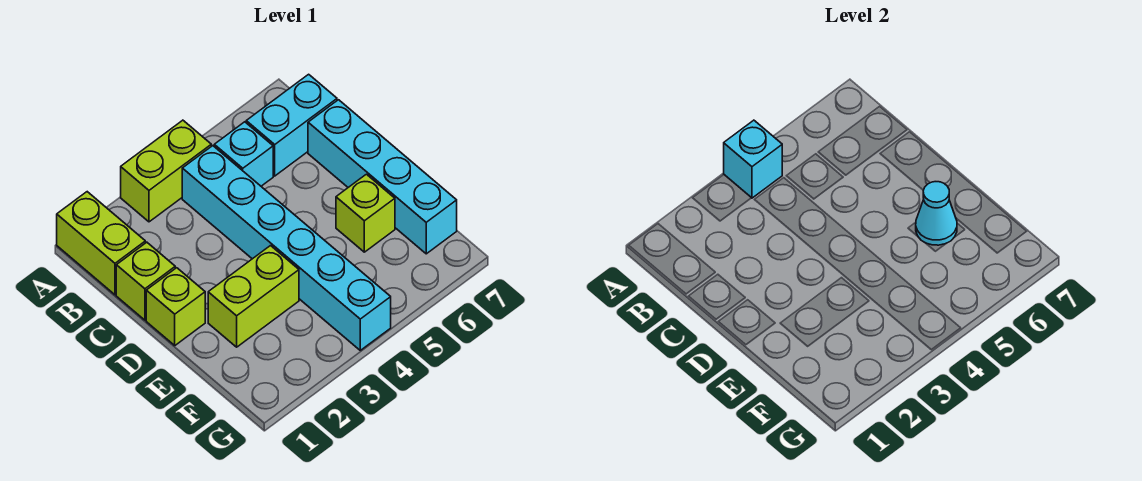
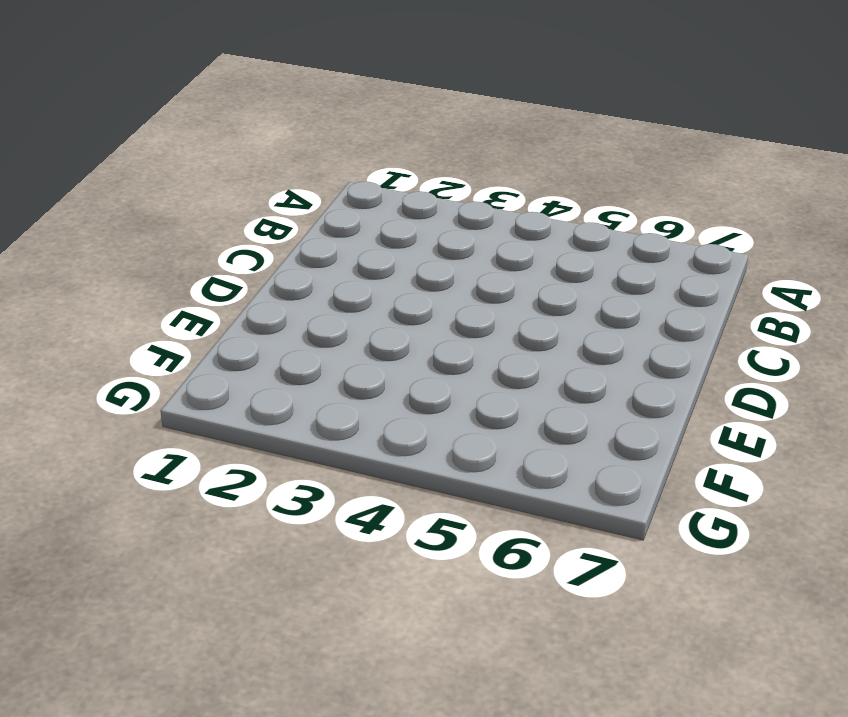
none -> lime 1x2 brick [57,192,145,295]
none -> lime 1x2 brick [121,120,211,222]
none -> cyan 1x6 brick [182,146,391,350]

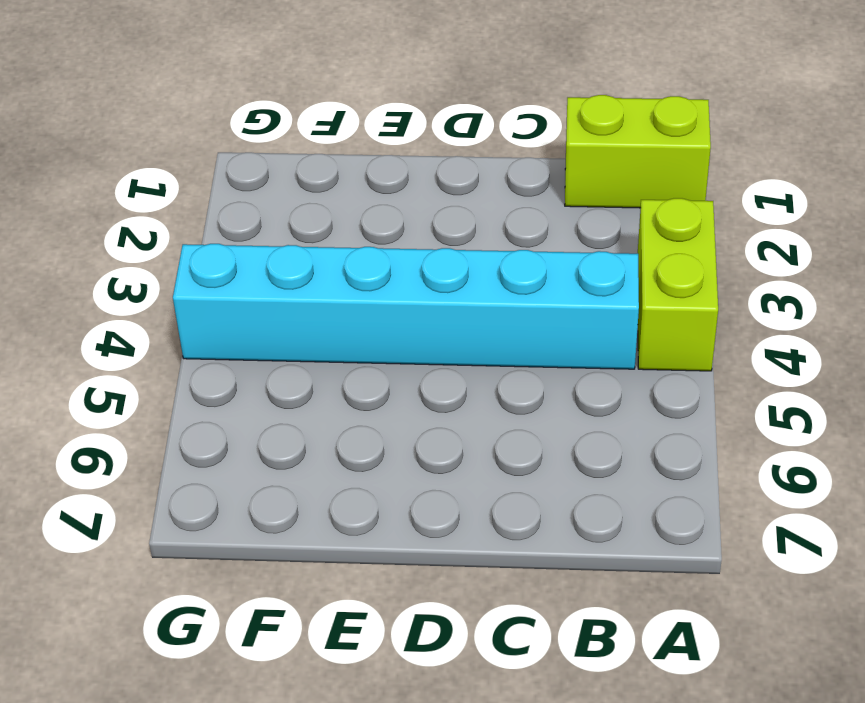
none -> cyan 1x1 brick [214,122,273,186]
none -> cyan 1x2 brick [246,74,337,176]
none -> lime 1x1 brick [116,242,175,320]

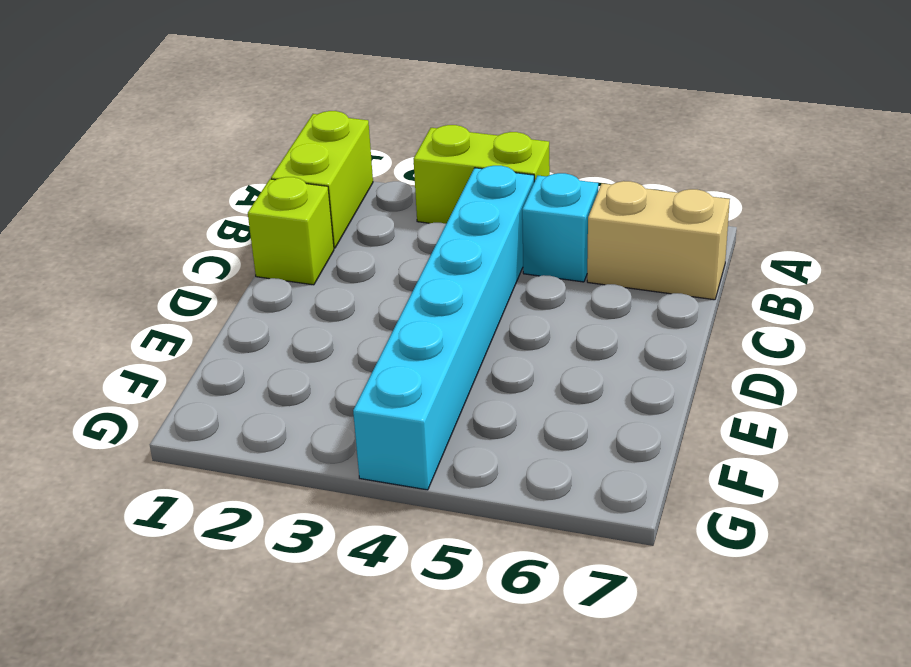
tan 1x2 brick [587,181,730,300] -> cyan 1x2 brick [246,74,337,176]
none -> cyan 1x4 brick [308,100,457,254]
none -> lime 1x1 brick [146,268,205,345]
none -> lime 1x2 brick [208,246,299,347]

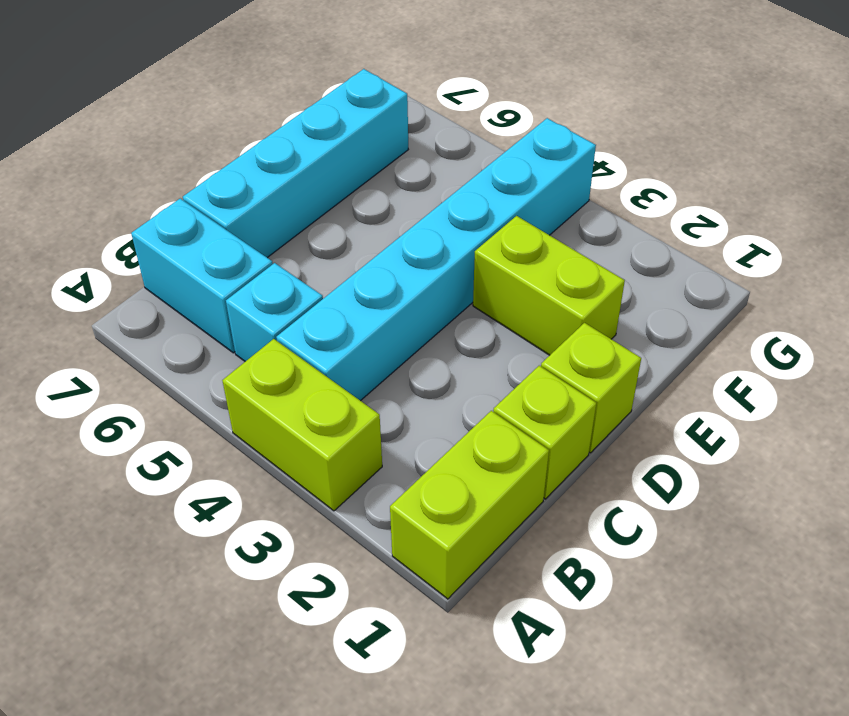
none -> lime 1x1 brick [336,174,395,252]
none -> cyan 1x1 brick [724,120,782,198]
none -> cyan 1x1 cone [916,182,957,245]

